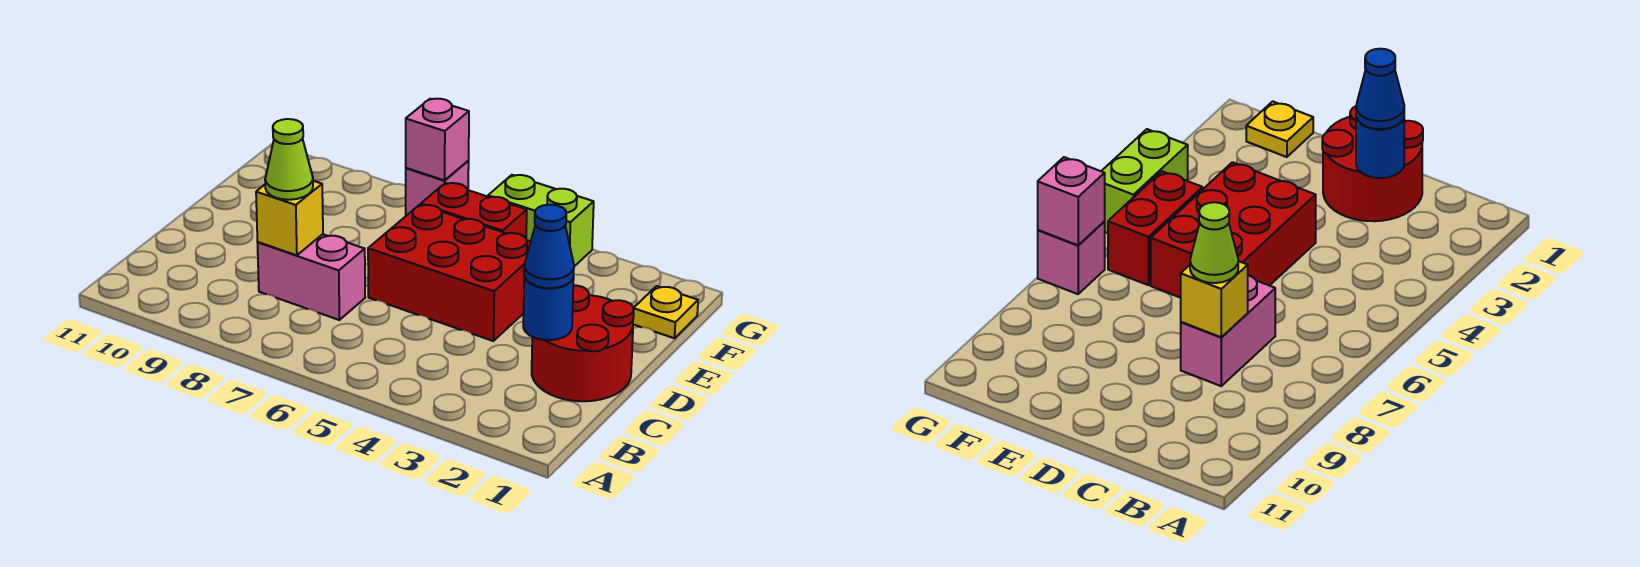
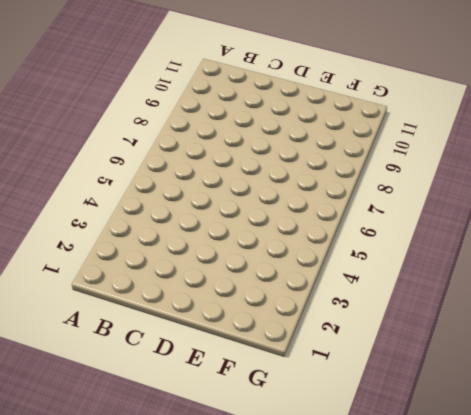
none -> red 2x2 round brick [532,285,634,401]
none -> pink 1x2 brick [258,234,365,320]
none -> red 2x3 brick [368,205,531,341]

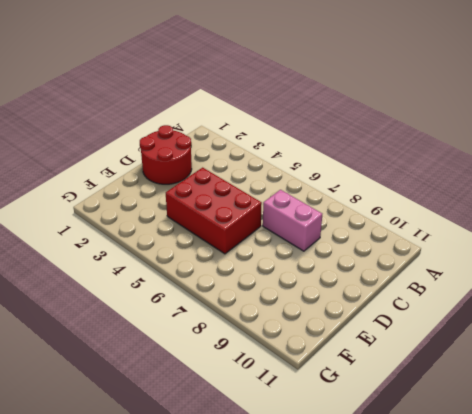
none -> yellow 1x1 plate [633,286,698,338]
none -> red 1x2 brick [421,183,527,238]
none -> lime 1x2 brick [488,175,594,266]

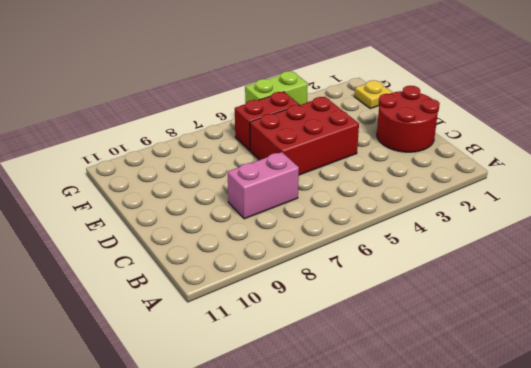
none -> pink 1x1 brick [406,161,469,216]
none -> blue 1x1 round brick [523,277,574,340]
none -> yellow 1x1 brick [256,181,323,255]

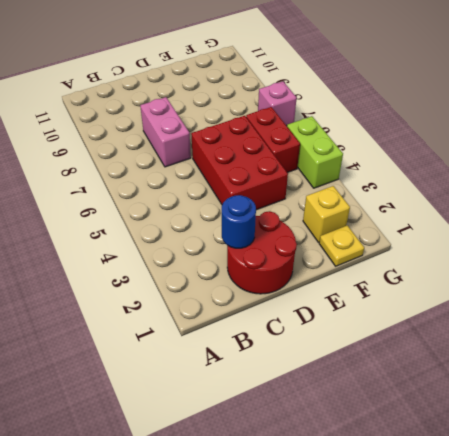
yellow 1x1 brick [303,186,350,242] -> yellow 1x1 brick moved to [256,181,323,255]
none -> pink 1x1 brick [406,99,469,180]
none -> blue 1x1 cone [524,205,574,288]
none -> lime 1x1 cone [265,119,313,200]

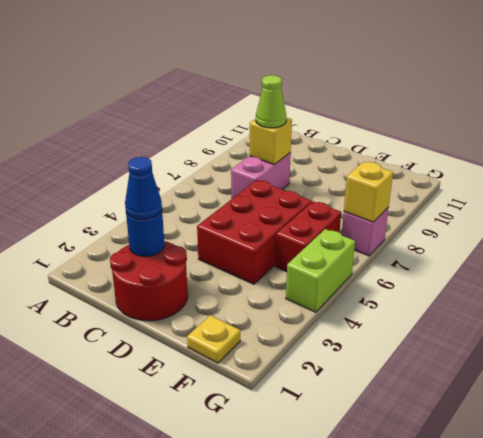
yellow 1x1 brick [344,162,393,222] -> pink 1x1 brick [406,99,469,180]

